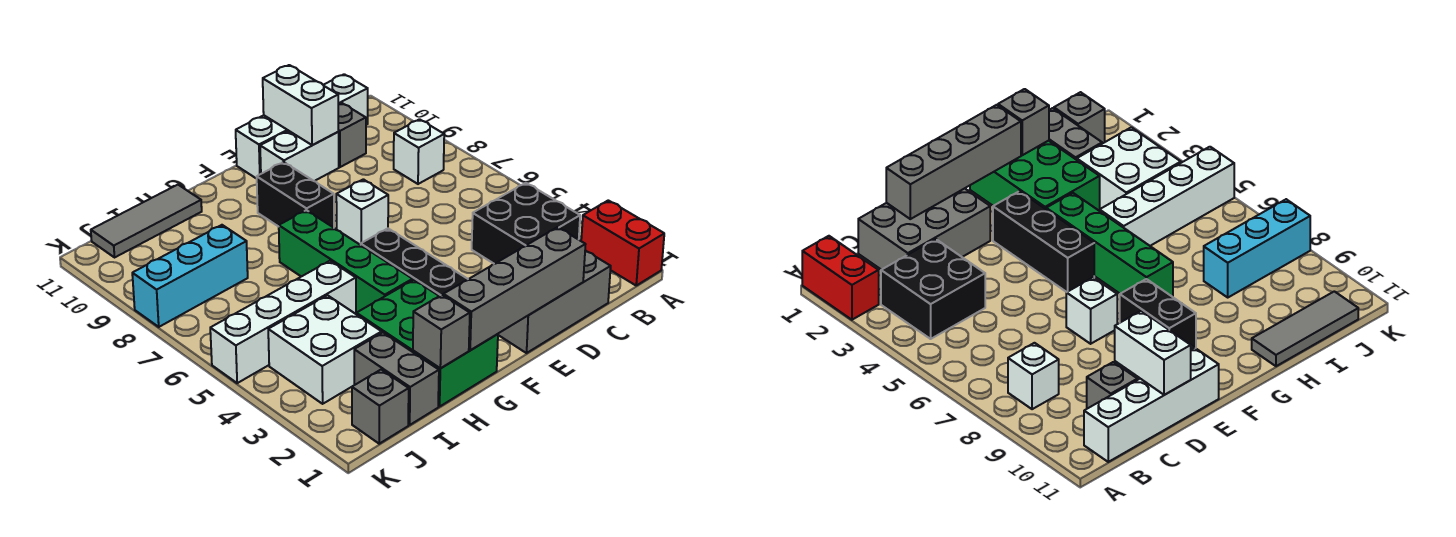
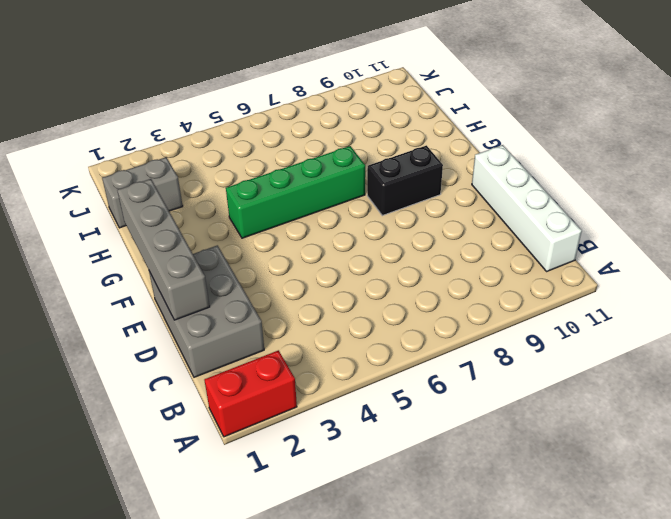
none -> black 2x2 brick [472,183,580,264]
none -> white 1x1 brick [394,119,444,184]
none -> grey 1x1 brick [338,103,366,167]

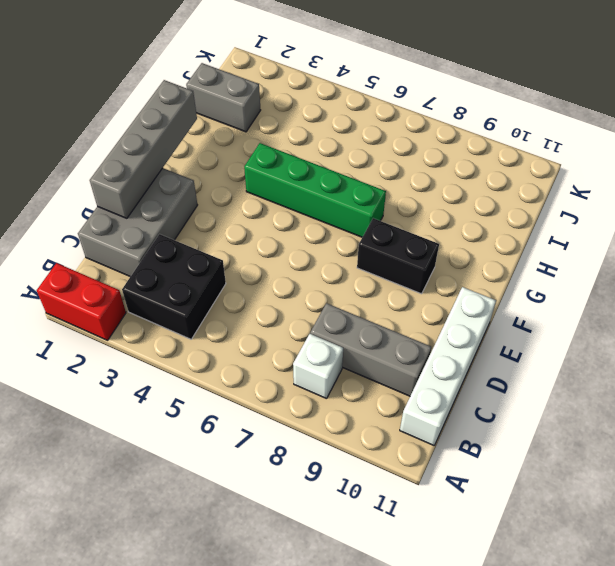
grey 1x3 brick [310,303,431,396] -> grey 1x1 brick [338,103,366,167]
none -> white 1x2 brick [260,131,339,181]
none -> white 1x1 brick [336,179,388,245]
none -> black 1x3 brick [361,229,468,296]

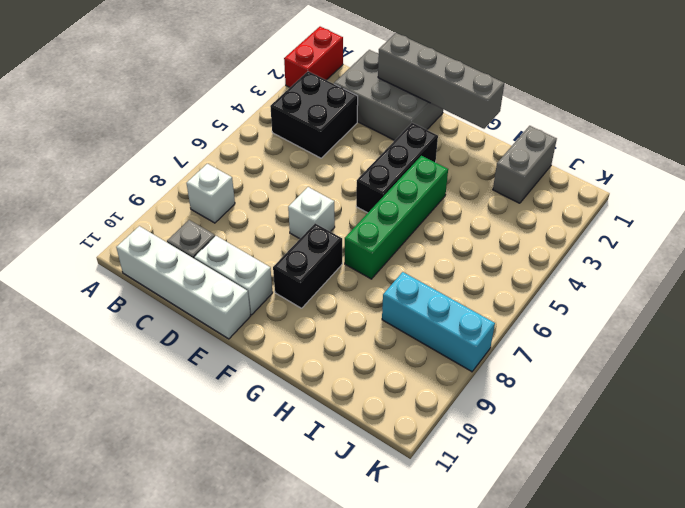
none -> green 2x3 brick [356,280,498,407]
none -> white 1x4 brick [210,261,356,383]
none -> grey 1x3 tile [91,185,202,257]

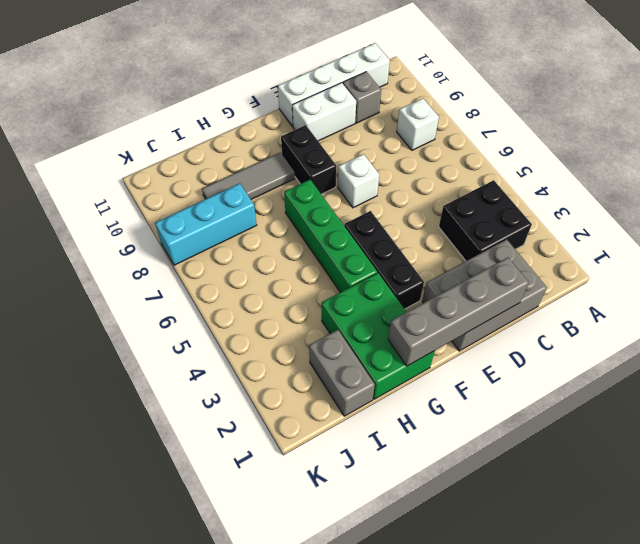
grey 1x3 tile [202,152,295,199] -> grey 1x3 tile moved to [91,185,202,257]
none -> red 1x2 brick [581,200,664,285]
none -> white 1x4 brick [210,261,356,383]
none -> white 2x2 brick [268,295,382,404]

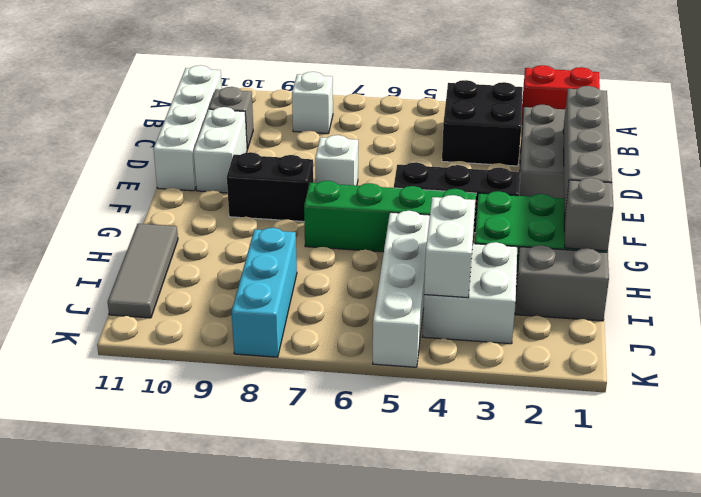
white 1x2 brick [424,195,475,298] -> white 1x2 brick turned to [263,65,339,145]
none -> grey 1x1 brick [352,370,409,444]

